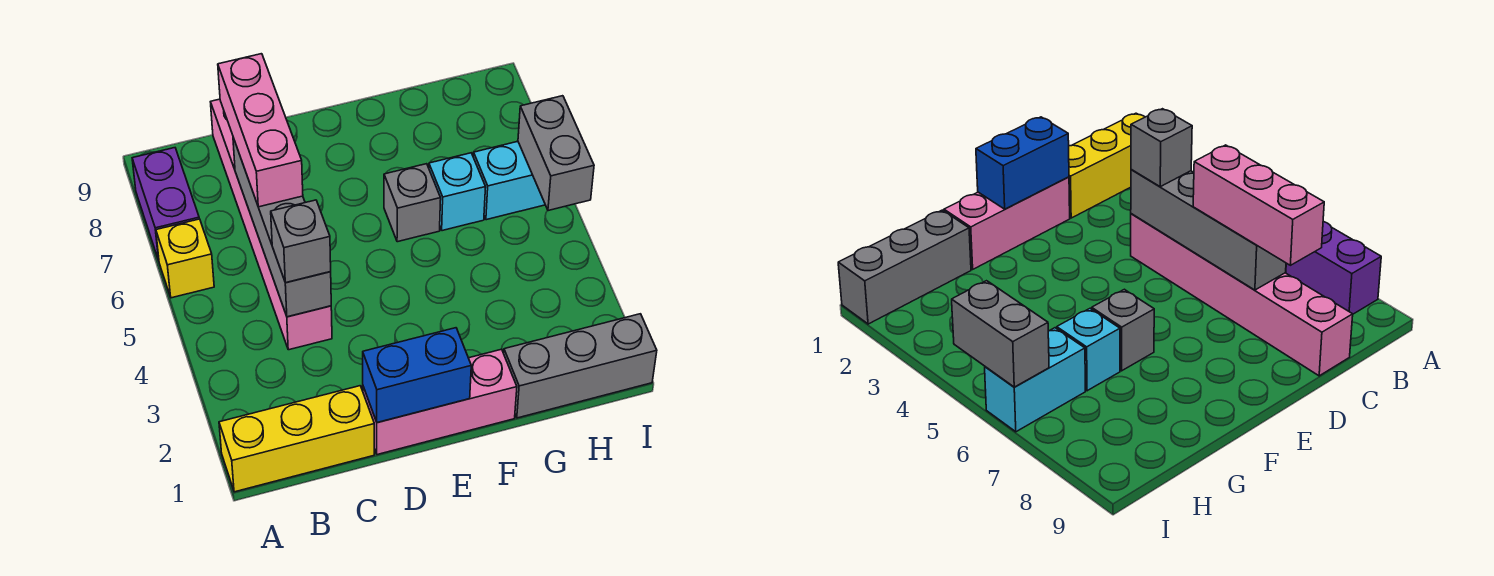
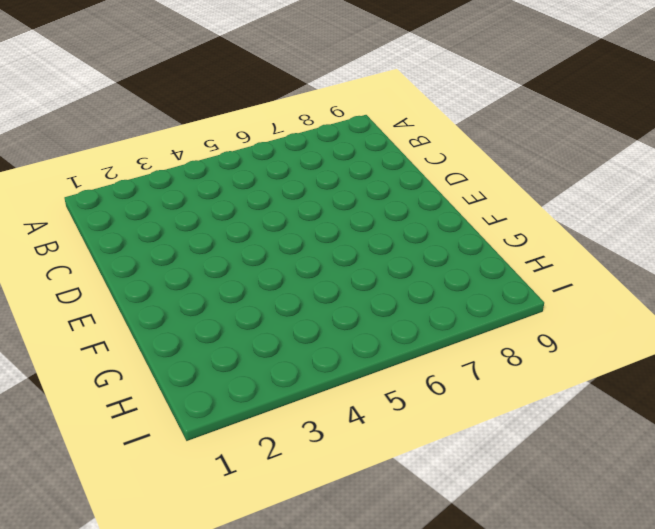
none -> yellow 1x3 brick [219,386,374,492]
none -> yellow 1x1 brick [156,219,214,298]
none -> purple 1x2 brick [132,148,199,260]

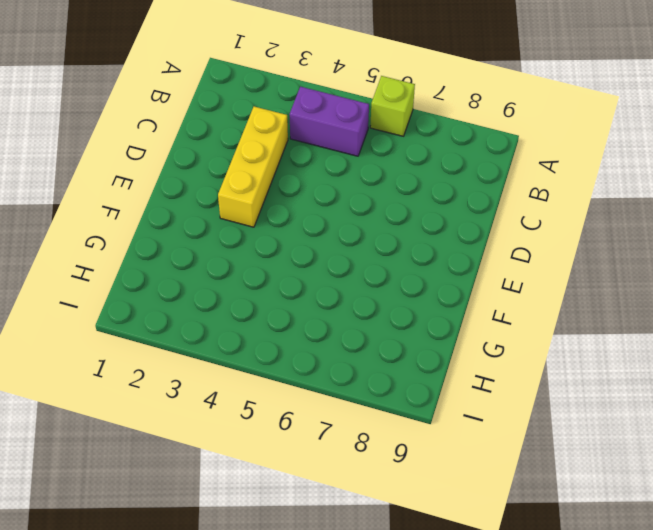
lime 1x1 brick [370,76,415,136] -> yellow 1x1 brick [156,219,214,298]
purple 1x2 brick [289,87,369,156] -> purple 1x2 brick moved to [132,148,199,260]
yellow 1x3 brick [218,107,288,227] -> yellow 1x3 brick moved to [219,386,374,492]
none -> pink 1x6 brick [211,99,332,350]
none -> pink 1x3 brick [363,349,517,455]
none -> grey 1x1 brick [384,164,441,242]

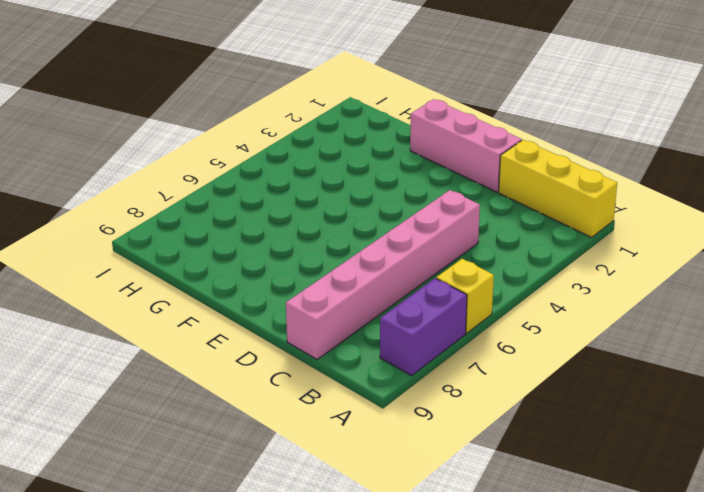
none -> grey 1x1 brick [384,164,441,242]
none -> grey 1x3 brick [504,314,657,418]
none -> cyan 1x1 brick [429,153,486,231]

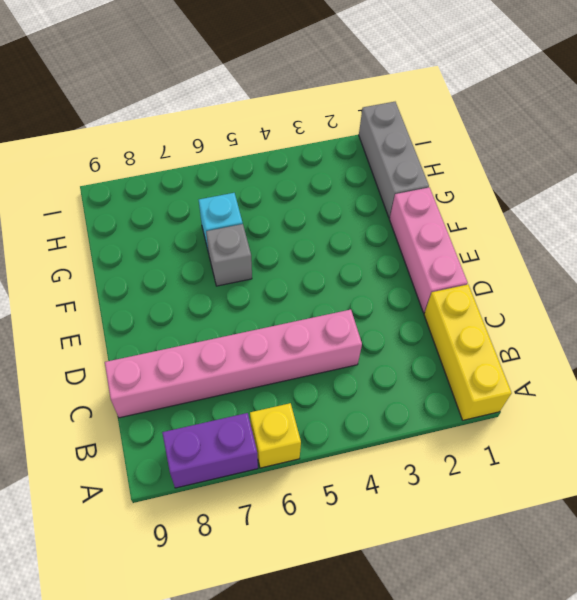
none -> cyan 1x2 brick [473,142,545,220]
none -> grey 1x4 brick [233,138,331,317]
none -> blue 1x2 brick [363,328,471,423]

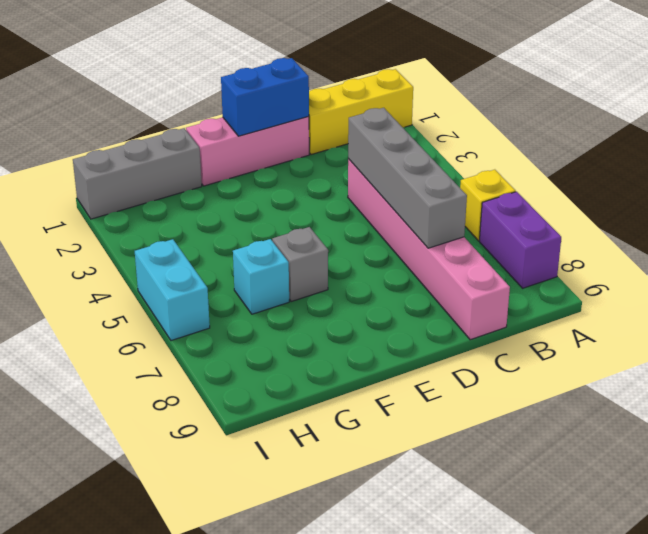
cyan 1x2 brick [135,239,210,341] -> cyan 1x2 brick turned to [473,142,545,220]
none -> grey 1x2 brick [518,96,594,211]
none -> grey 1x1 brick [271,200,331,283]
none -> pink 1x3 brick [218,54,303,207]

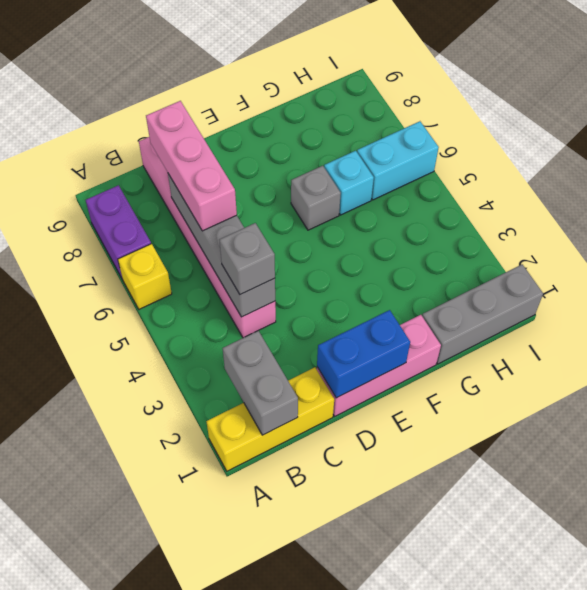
grey 1x2 brick [223,331,298,435] -> grey 1x2 brick moved to [518,96,594,211]

